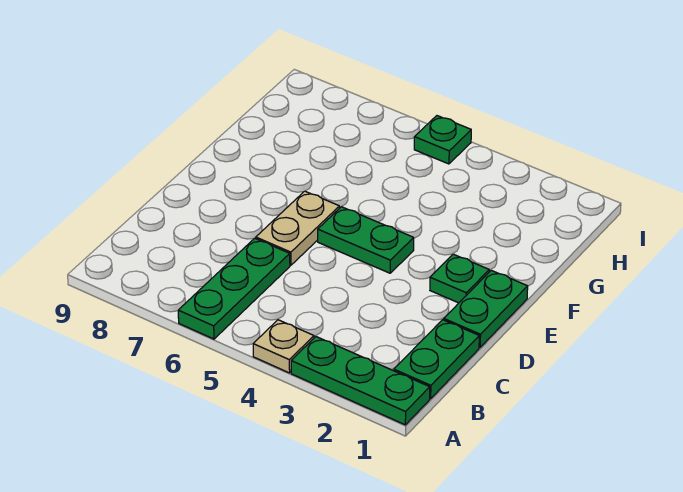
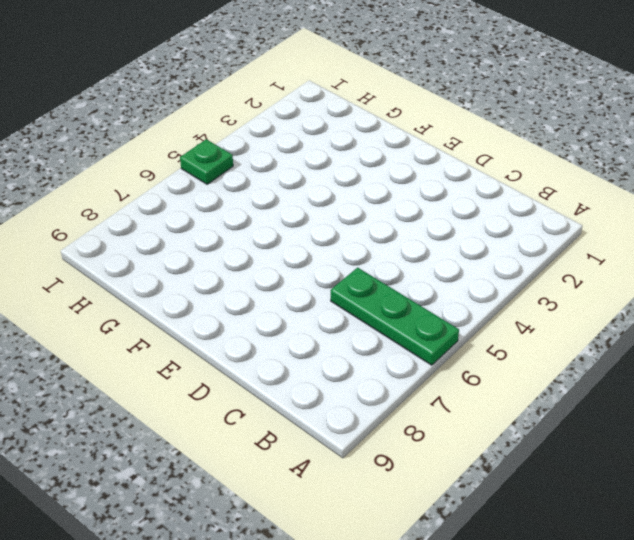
none -> green 1x3 plate [291,337,430,425]
none -> tan 1x1 plate [253,320,314,373]

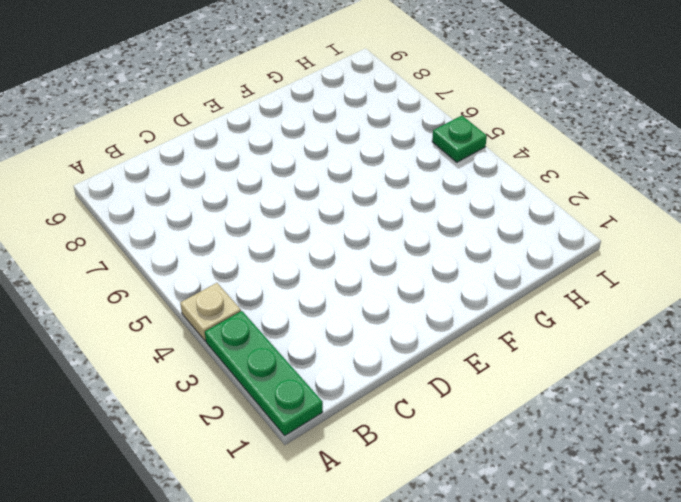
none -> green 1x3 plate [178,238,290,339]
none -> green 1x2 plate [394,320,479,399]

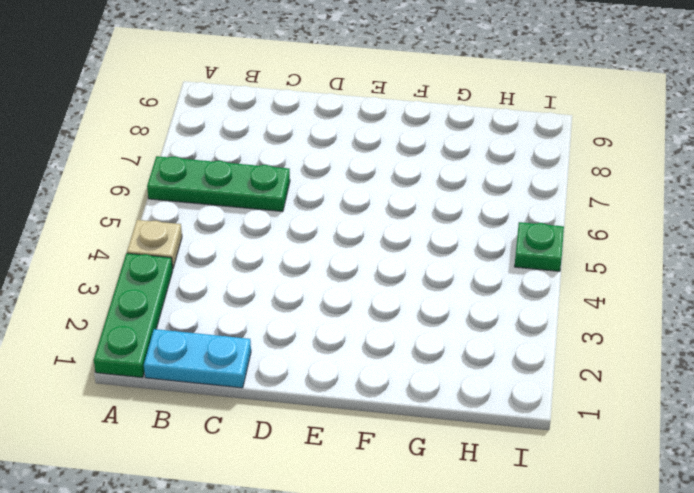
cyan 1x2 plate [144,329,251,388] -> green 1x2 plate [394,320,479,399]
none -> green 1x2 plate [444,270,528,347]
none -> tan 1x2 plate [256,191,339,265]

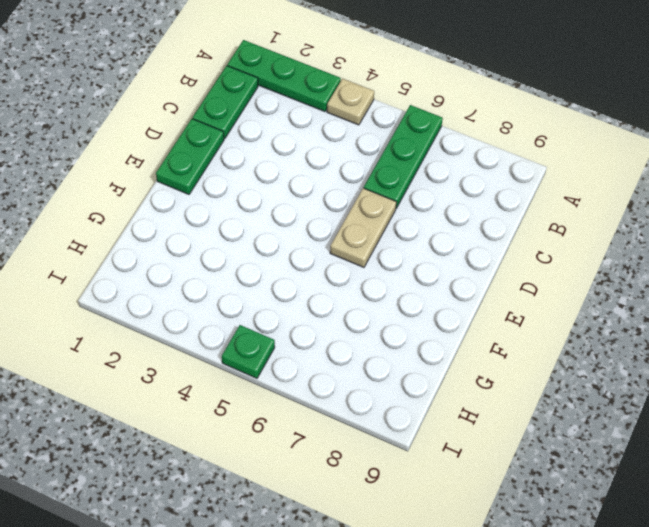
none -> green 1x1 plate [430,254,489,303]
none -> green 1x2 plate [318,207,414,273]

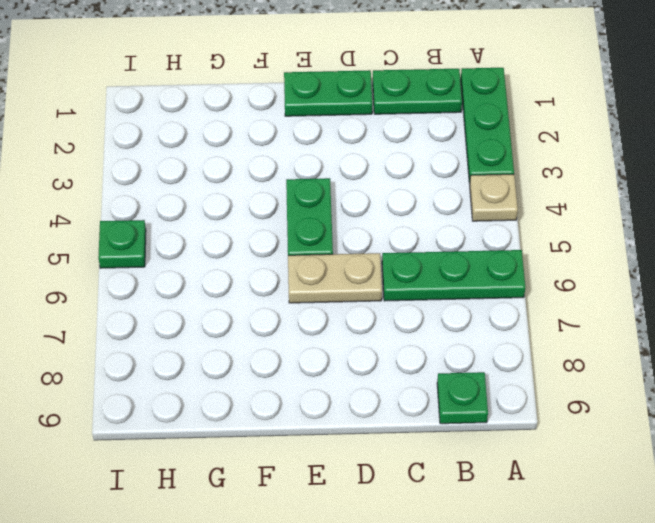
green 1x1 plate [437,372,488,424] -> green 1x1 plate moved to [430,254,489,303]

